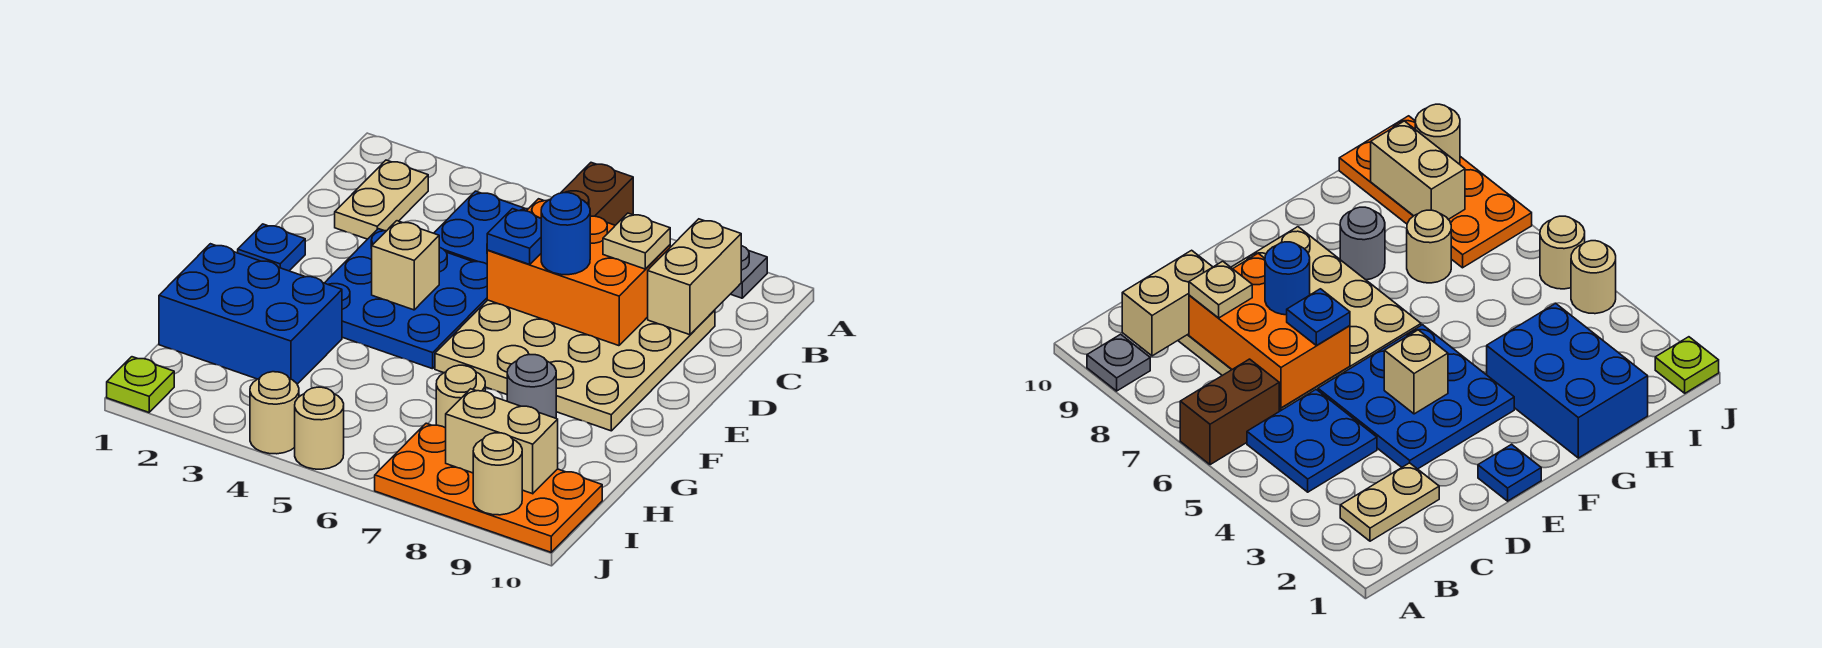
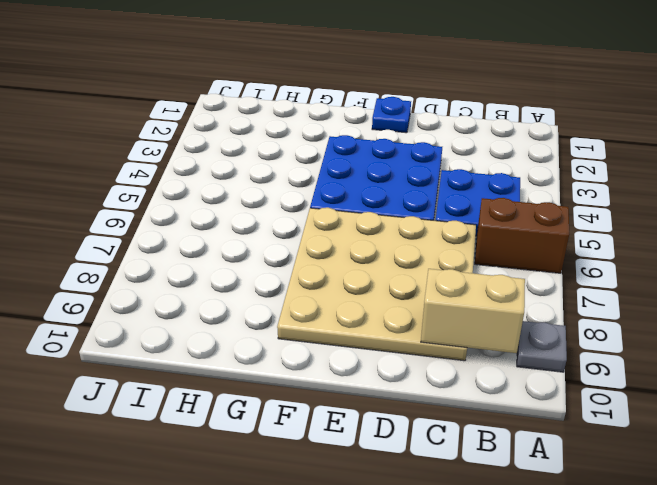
none -> tan 1x2 plate [335,160,428,239]
none -> blue 2x3 brick [159,244,342,384]
none -> grey 1x1 round brick [507,355,556,418]

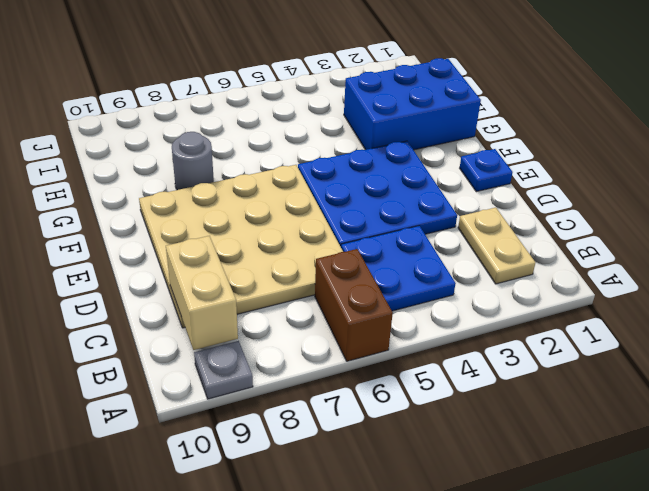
none -> tan 1x1 round brick [436,365,485,428]
none -> orange 2x4 plate [375,423,602,552]
none -> lime 1x1 plate [107,357,174,412]

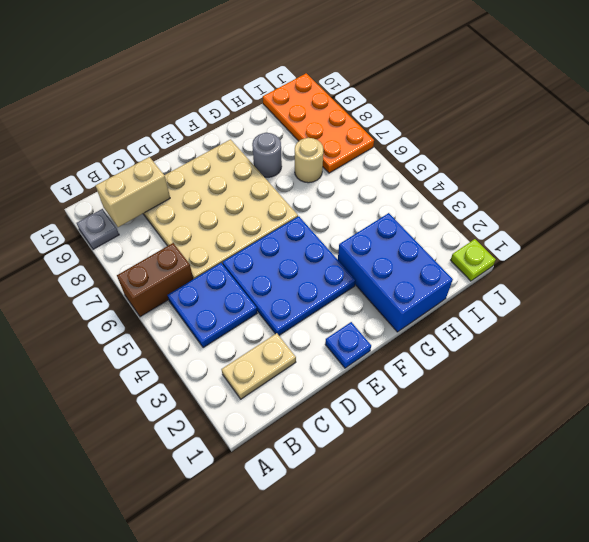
none -> tan 1x1 round brick [250,372,299,454]
none -> tan 1x1 round brick [295,387,344,469]
none -> orange 2x3 brick [487,199,670,346]

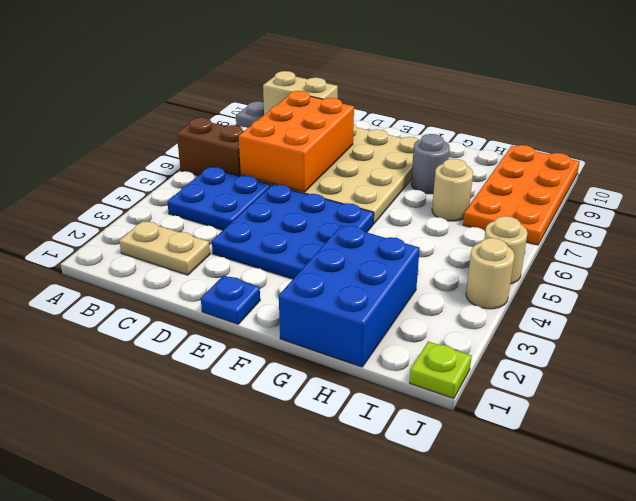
none -> tan 1x1 brick [372,221,439,310]
none -> tan 1x2 brick [446,389,558,494]
none -> tan 1x1 round brick [473,433,522,515]

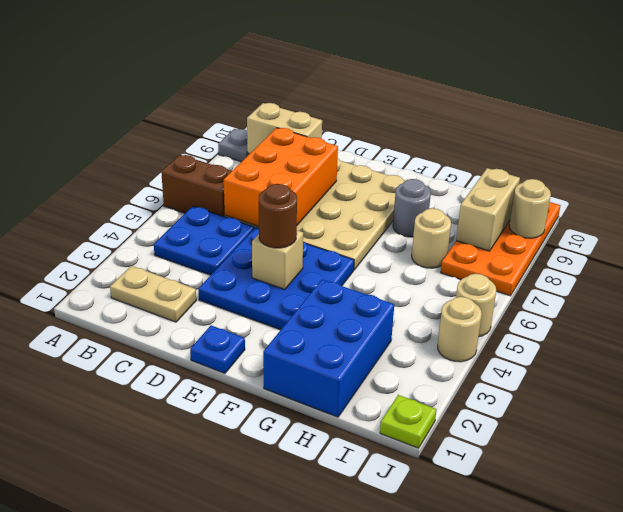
brown 1x1 round brick [258,184,297,248] -> none
none -> tan 1x1 plate [603,213,670,269]
none -> blue 1x1 plate [487,209,541,264]
none -> blue 1x1 round brick [541,193,590,275]

